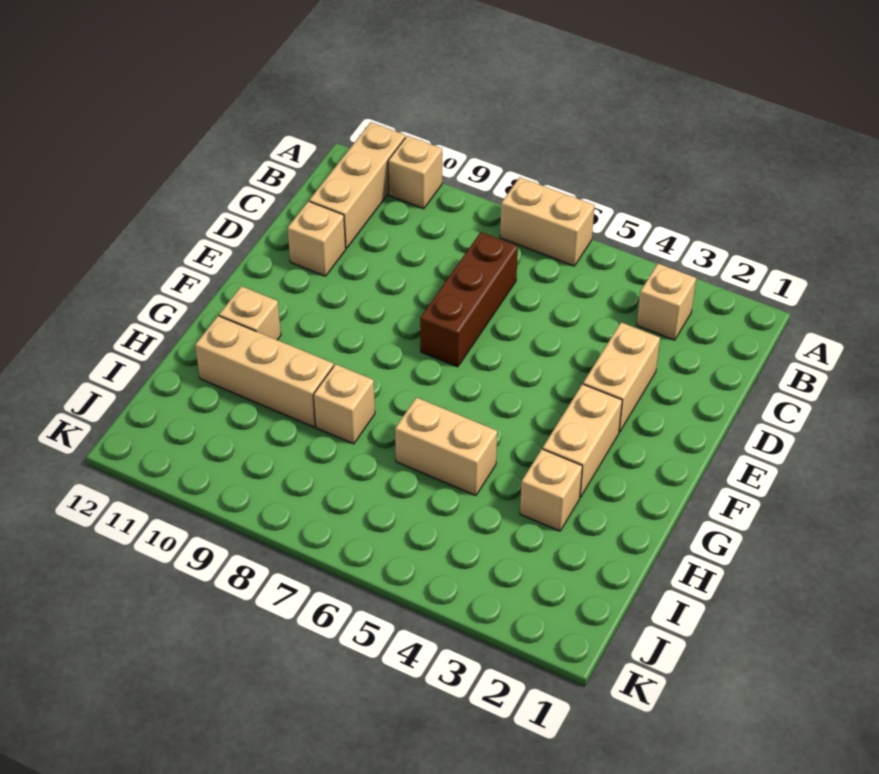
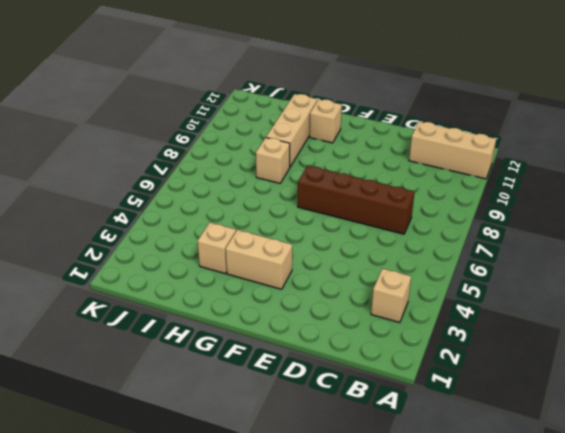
brown 1x4 brick [298,166,415,234] -> brown 1x3 brick [420,232,518,367]
none -> tan 1x2 brick [500,177,595,266]
none -> tan 1x1 brick [388,136,442,209]
none -> tan 1x2 brick [583,322,660,432]

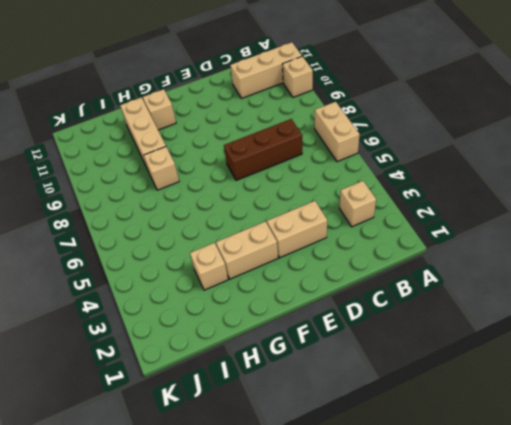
none -> tan 1x1 brick [288,201,346,276]
none -> tan 1x2 brick [395,397,497,496]

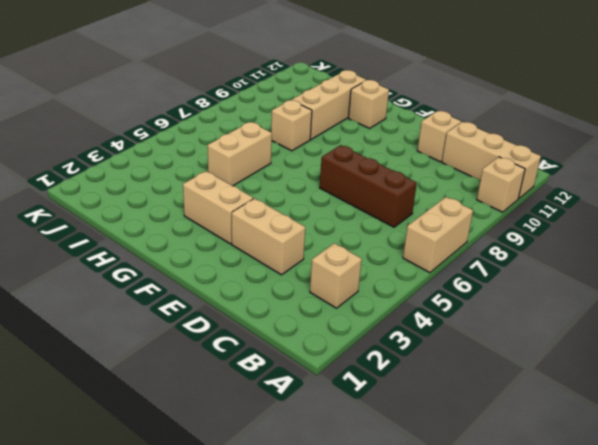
none -> tan 1x1 brick [520,449,582,531]

